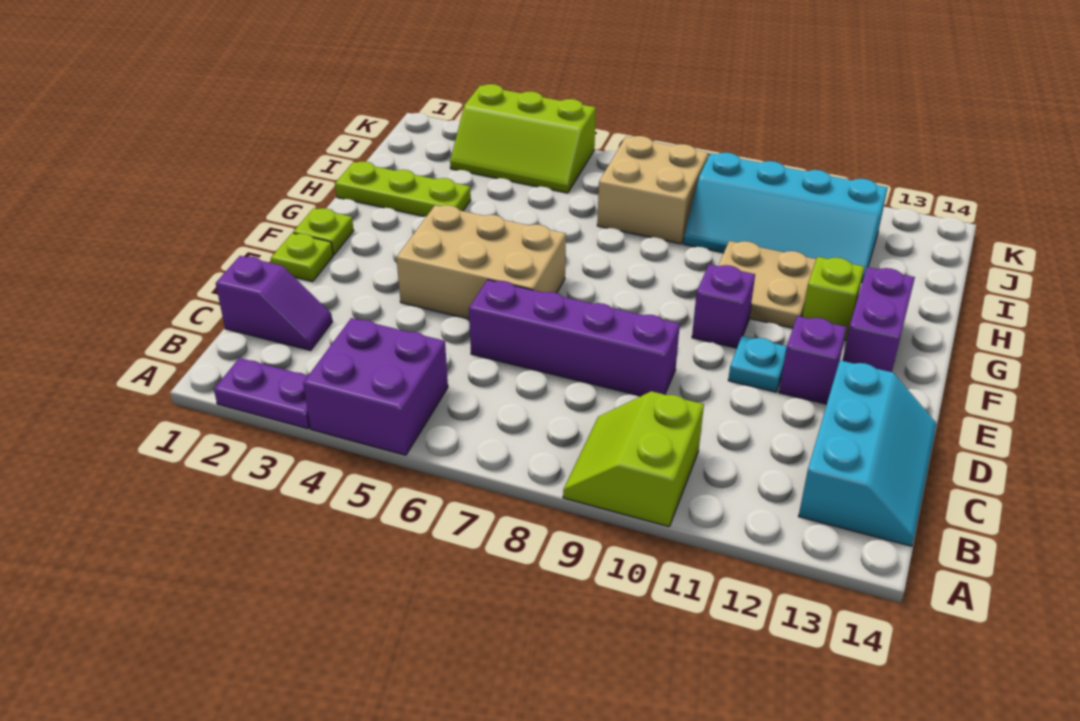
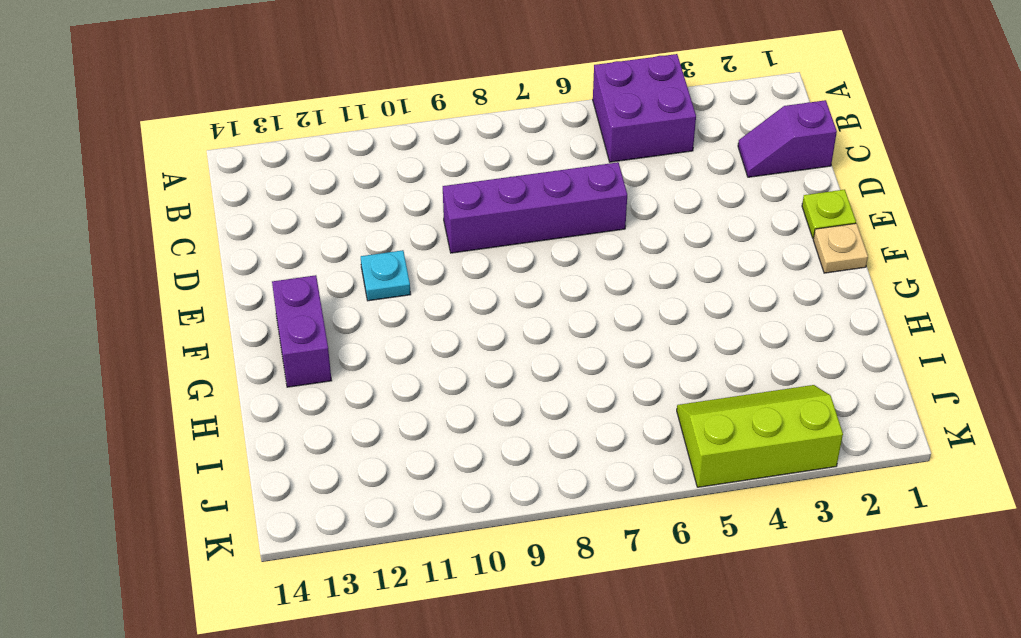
tan 1x1 plate [813,223,868,273] -> lime 1x1 plate [293,208,354,255]
none -> purple 1x2 plate [214,358,310,429]
none -> lime 2x2 slope [563,391,704,527]
none -> cyan 2x3 slope [799,360,937,546]

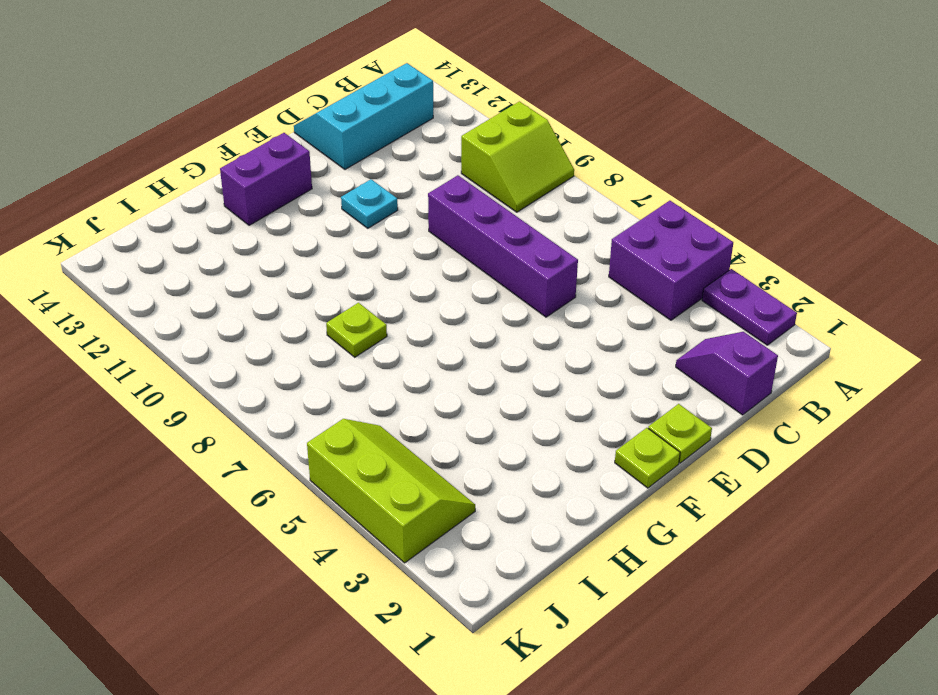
lime 1x1 plate [326,303,387,357] -> none
none -> tan 2x3 brick [396,205,566,319]
none -> purple 1x1 brick [779,316,847,404]
none -> purple 1x1 brick [692,264,755,348]

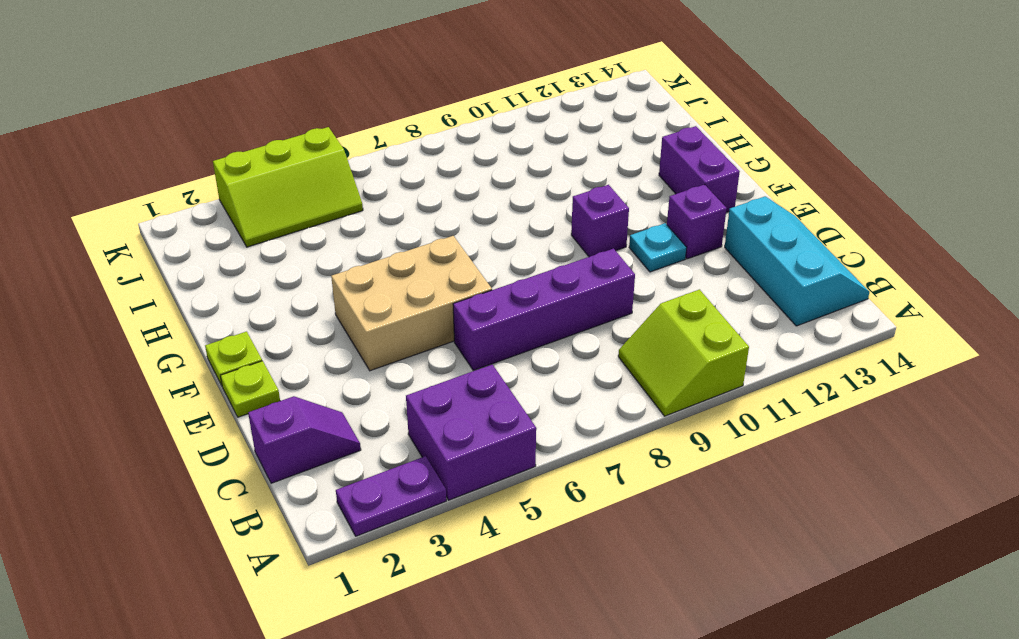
none -> tan 2x2 plate [718,241,816,328]
none -> lime 1x1 brick [802,257,864,340]
none -> lime 1x3 plate [335,161,471,217]

